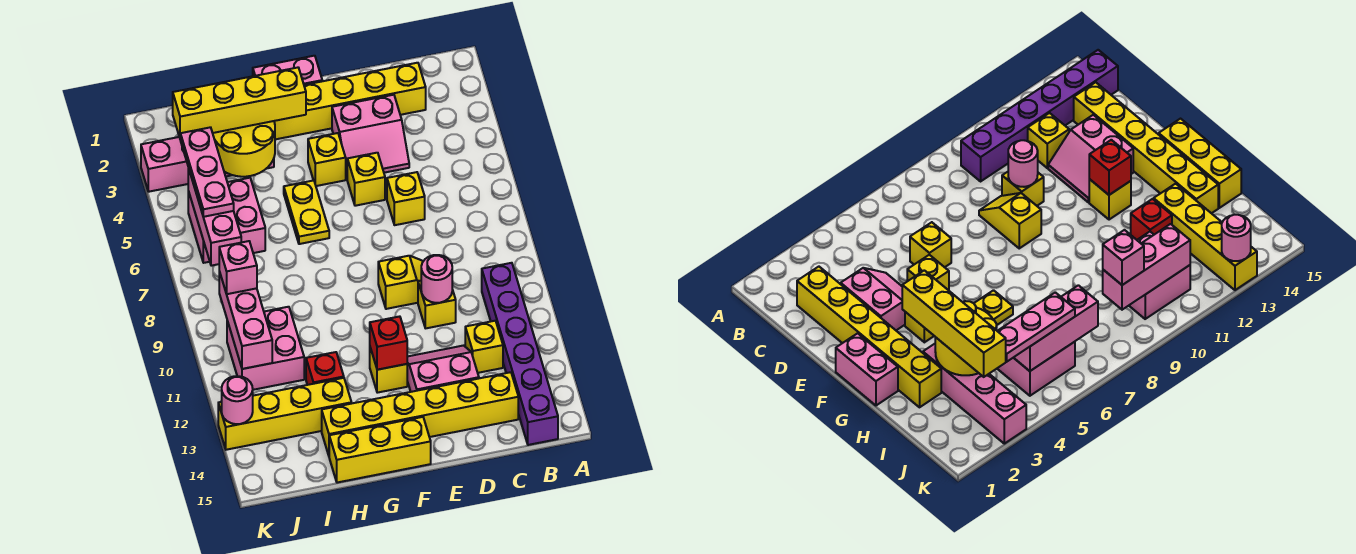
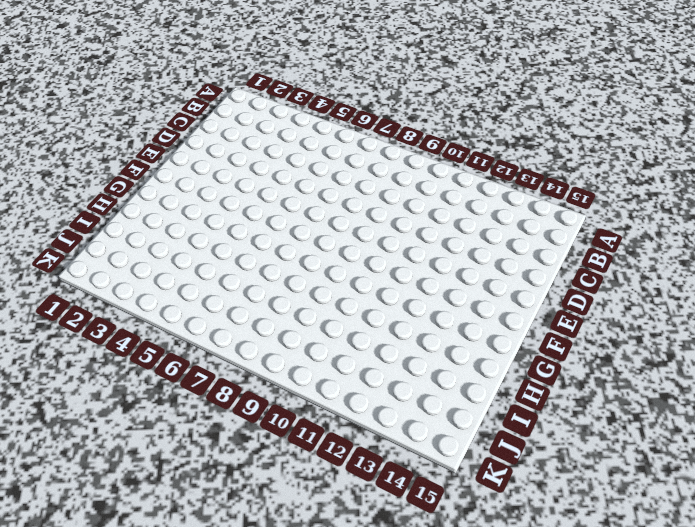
none -> purple 1x6 brick [482,263,558,445]
none -> yellow 1x6 brick [274,63,426,139]
none -> yellow 1x1 brick [465,321,503,373]

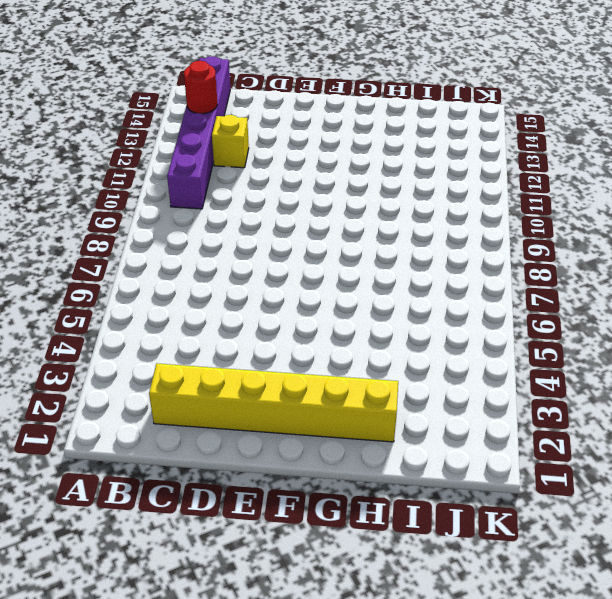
red 1x1 round brick [184,61,217,114] -> none
none -> yellow 1x6 brick [322,372,518,455]
none -> pink 2x2 slope [332,95,409,178]
none -> yellow 1x1 brick [387,172,425,225]

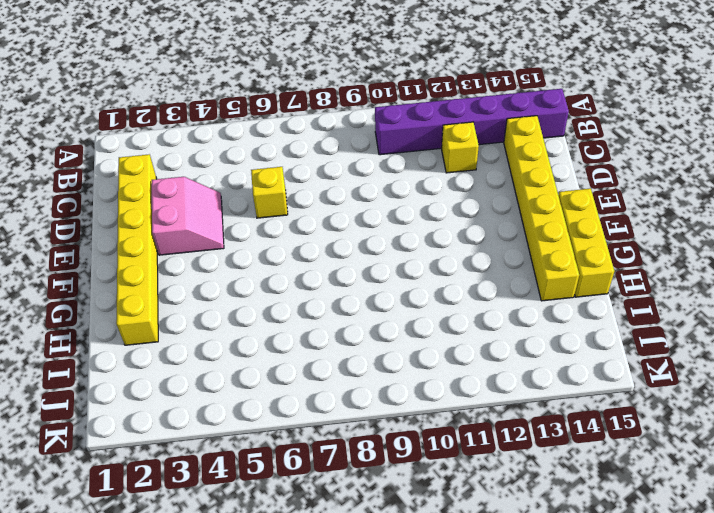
none -> yellow 1x2 slope [378,256,423,309]
none -> yellow 1x1 brick [418,281,456,328]
none -> pink 2x2 slope [407,345,479,392]

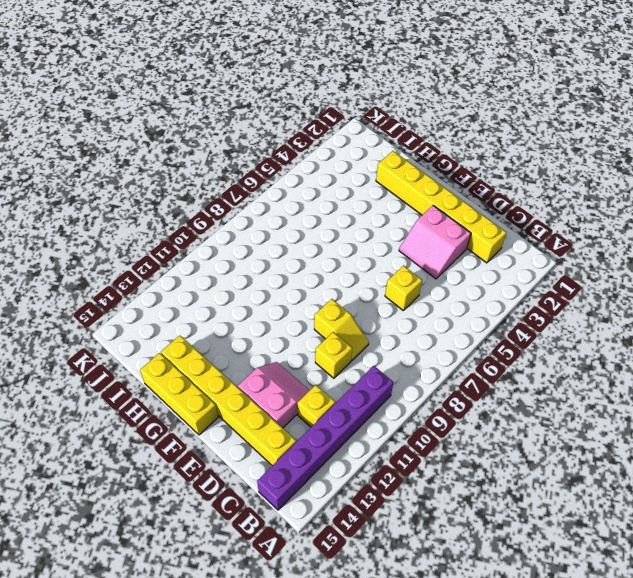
none -> yellow 1x1 brick [347,153,385,206]
none -> pink 1x2 brick [253,56,322,85]
none -> yellow 1x1 brick [308,133,346,186]

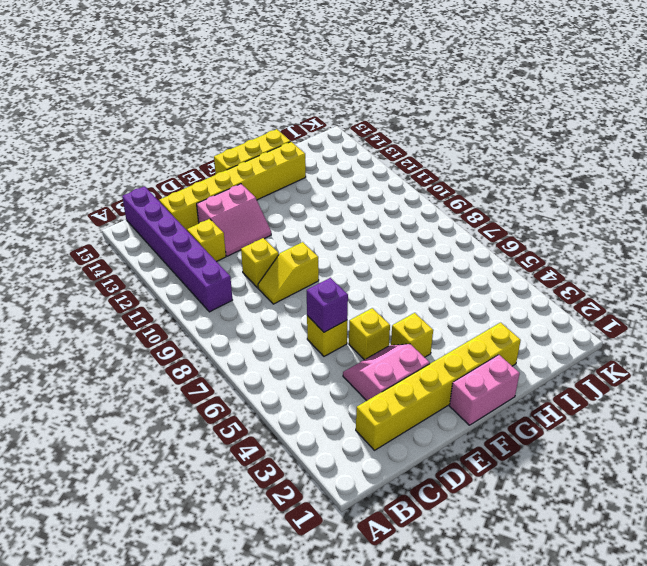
purple 1x1 brick [307,278,348,332] -> none
none -> yellow 1x1 brick [370,348,407,393]
none -> yellow 1x2 plate [284,180,329,244]
none -> pink 1x4 brick [141,137,274,192]

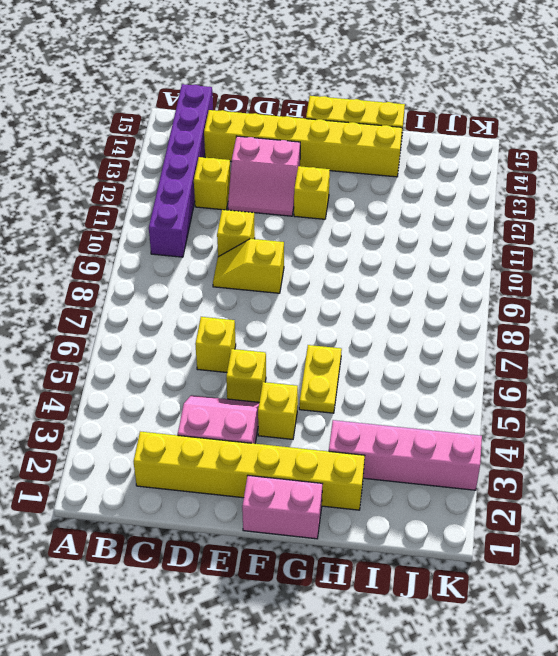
none -> red 1x1 brick [306,352,344,385]
none -> yellow 1x4 brick [218,378,352,450]
none -> pink 2x2 brick [188,178,265,263]

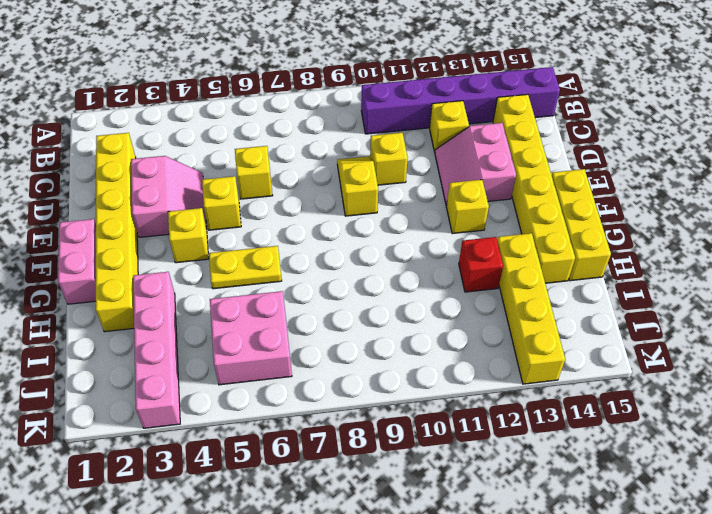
none -> pink 2x2 brick [227,307,304,390]
none -> pink 1x1 round brick [421,255,452,303]
none -> red 1x1 brick [370,316,407,370]

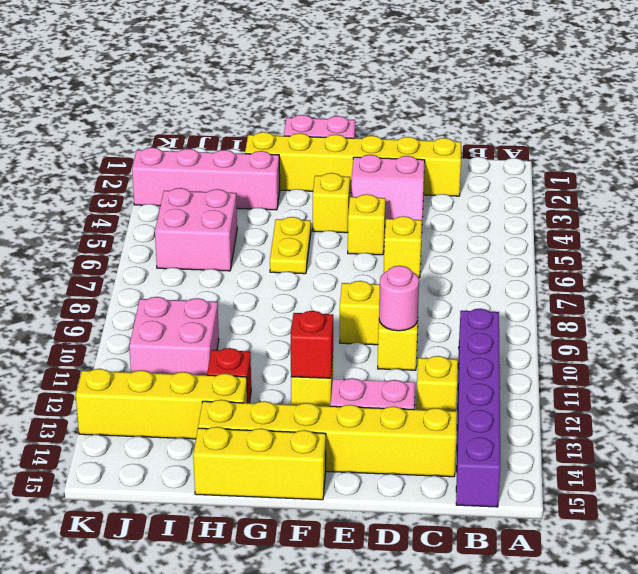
none -> yellow 2x2 round brick [213,121,275,177]
none -> pink 1x3 brick [188,168,241,266]
none -> pink 1x3 brick [219,271,272,369]

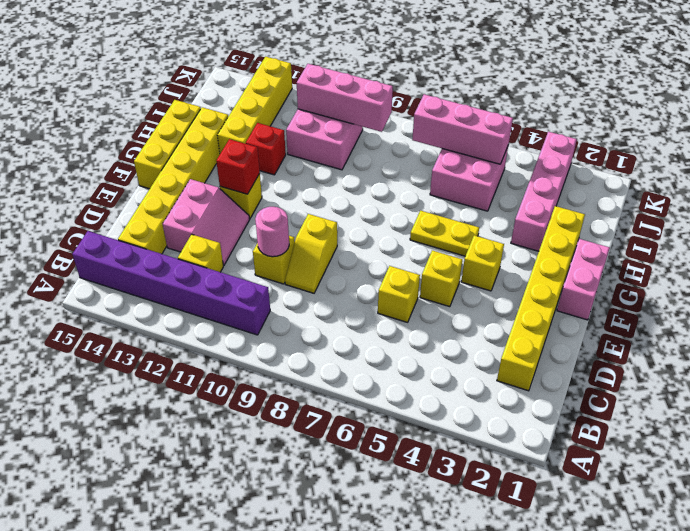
none -> pink 2x2 slope [332,95,409,178]
none -> yellow 2x2 round brick [213,121,275,177]
none -> pink 1x1 round brick [222,376,253,424]

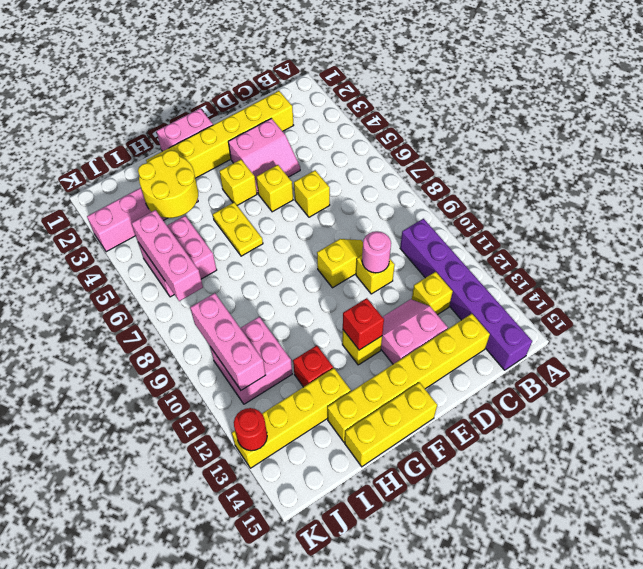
red 1x1 round brick [234,408,267,451] -> pink 1x1 round brick [222,376,253,424]
none -> yellow 1x4 brick [173,68,306,137]
none -> pink 1x3 plate [180,127,234,217]
none -> pink 1x1 brick [219,241,257,294]

